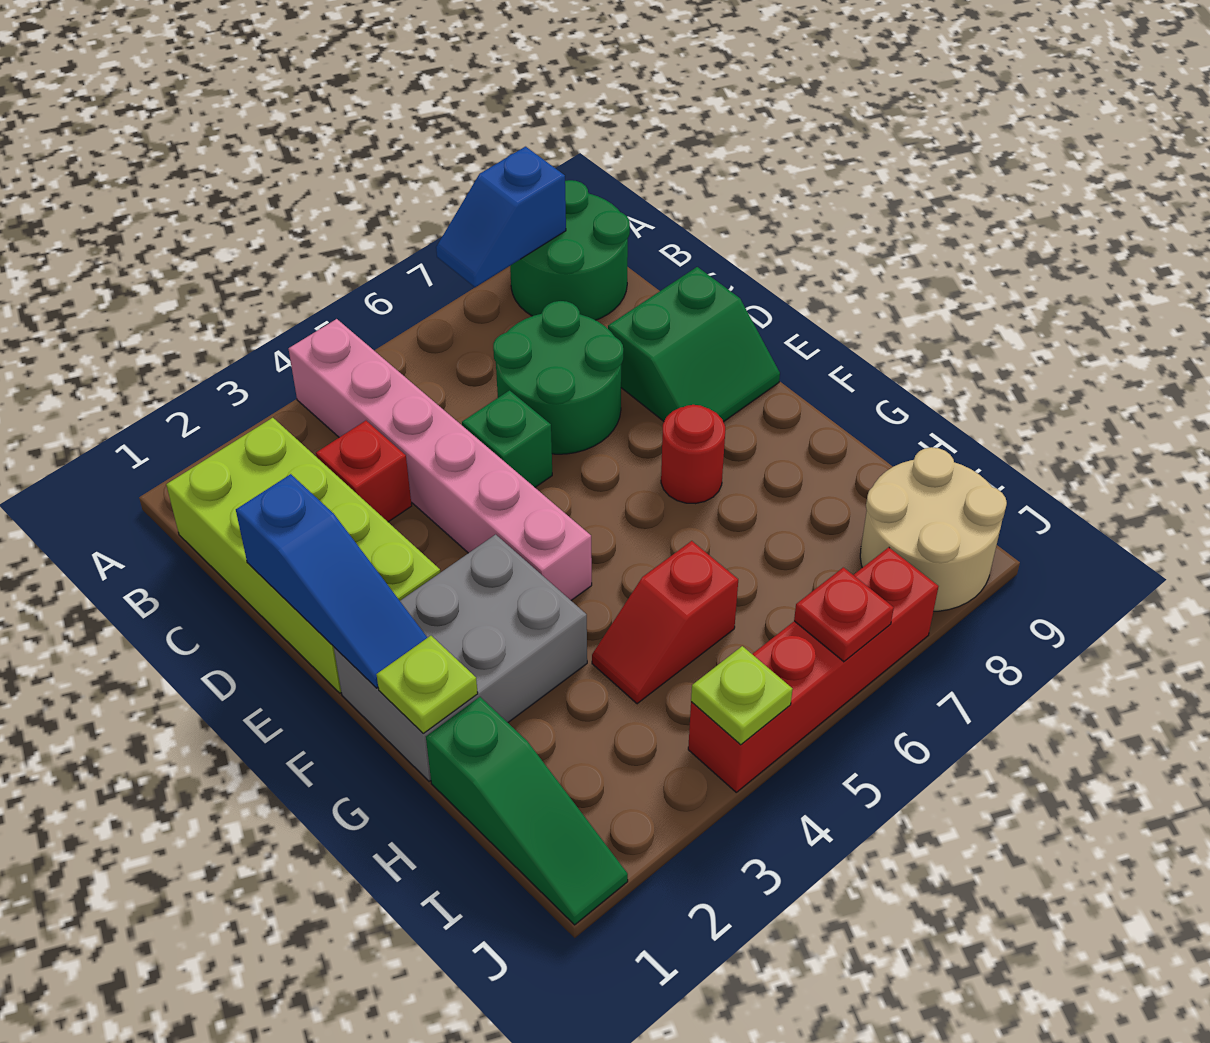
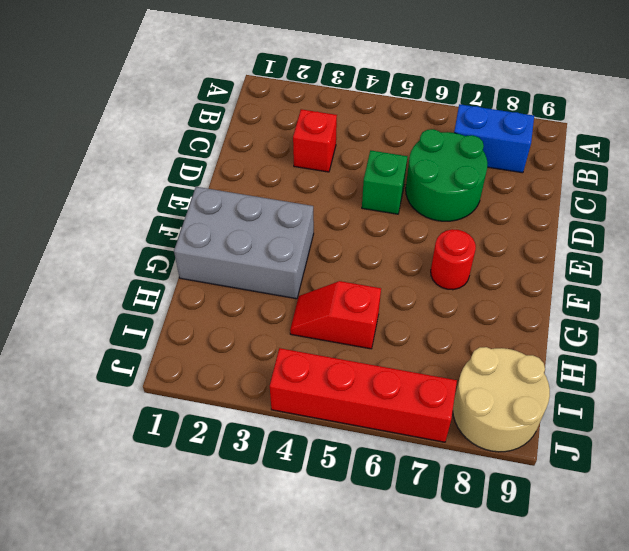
blue 1x2 brick [454,104,534,173] -> green 2x2 round brick [510,180,630,320]
none -> pink 1x6 brick [289,319,592,600]
none -> lime 2x4 brick [166,418,440,693]
none -> green 2x2 slope [608,267,780,422]

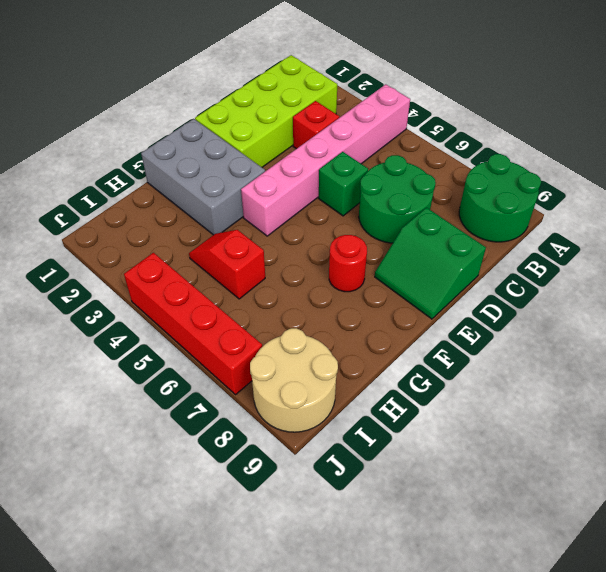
none -> green 1x3 slope [426,697,628,925]
none -> blue 1x2 slope [436,147,566,287]
none -> blue 1x3 slope [236,474,427,688]

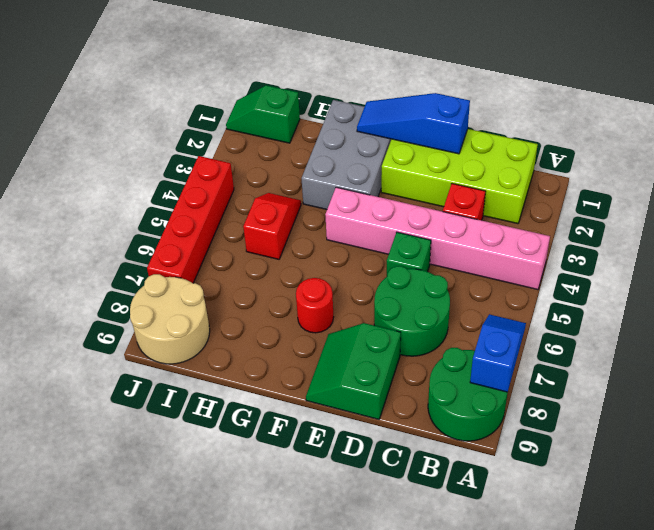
green 1x2 slope [226,85,300,143] -> green 1x3 slope [426,697,628,925]
none -> lime 1x1 plate [376,636,478,733]
none -> lime 1x1 plate [691,646,793,745]
none -> red 1x1 plate [794,567,894,662]

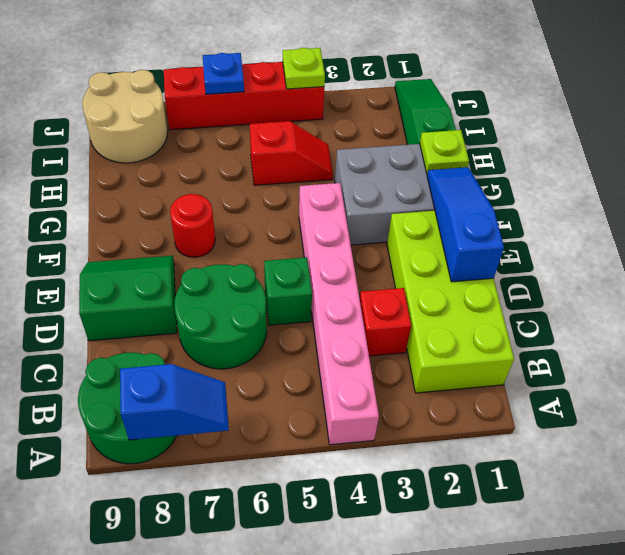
blue 1x1 plate [203,53,244,94] -> red 1x1 plate [794,567,894,662]

